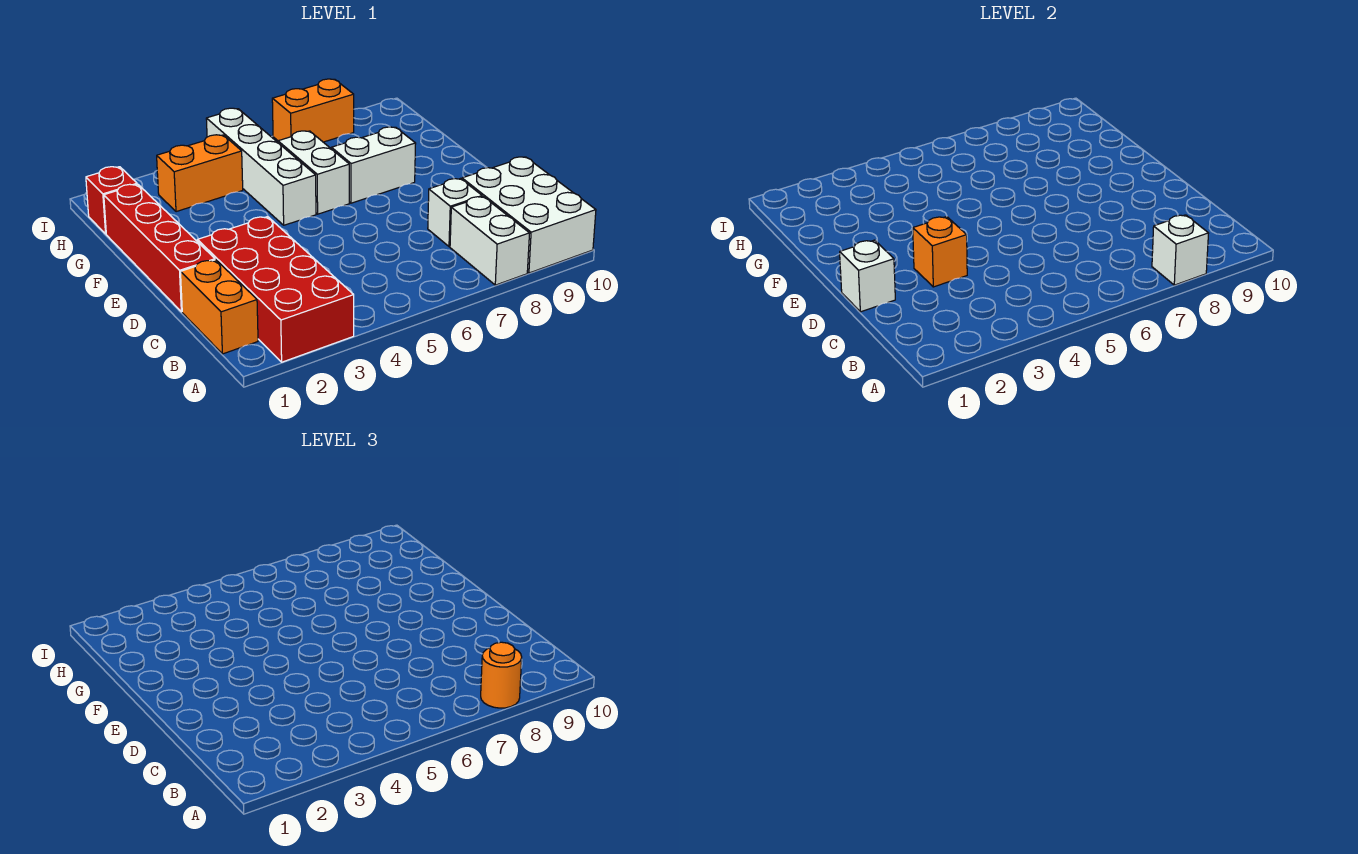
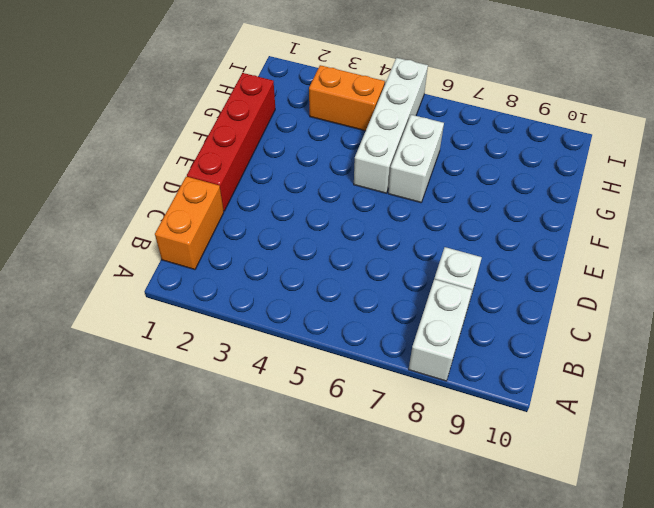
none -> red 2x4 brick [197,217,354,362]
none -> white 2x3 brick [462,157,596,273]
none -> white 1x2 brick [331,127,416,203]

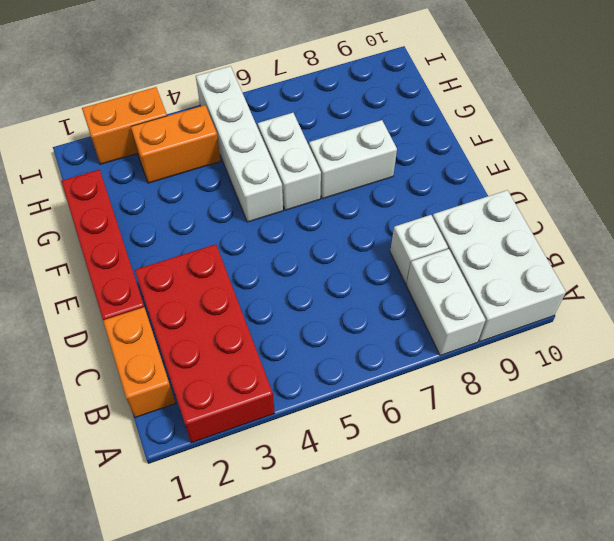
orange 1x2 brick [82,87,167,164] -> orange 1x2 brick moved to [272,79,354,142]
none -> red 1x1 brick [86,167,137,234]
none -> white 1x1 brick [1152,215,1209,285]
none -> white 1x1 brick [840,240,895,312]

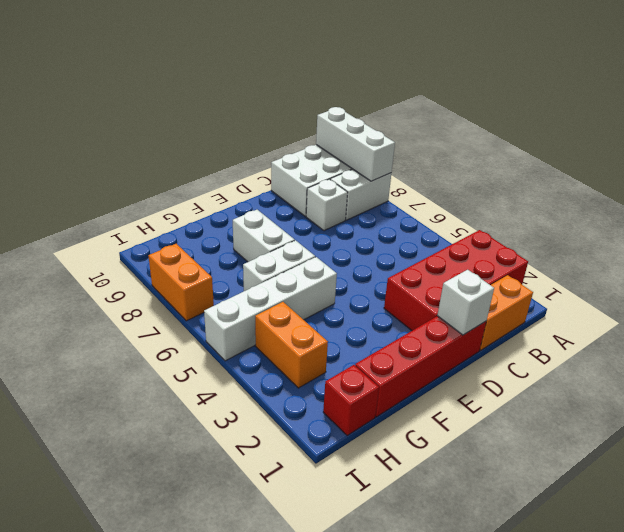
white 1x3 brick [316,107,395,181] -> white 1x1 brick [1152,215,1209,285]
none -> orange 1x1 brick [913,217,967,287]
none -> orange 1x1 round brick [481,642,522,708]

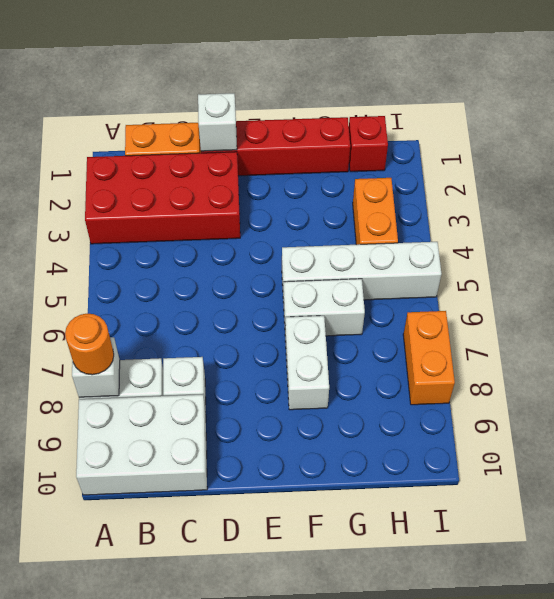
none -> orange 1x1 brick [913,217,967,287]

